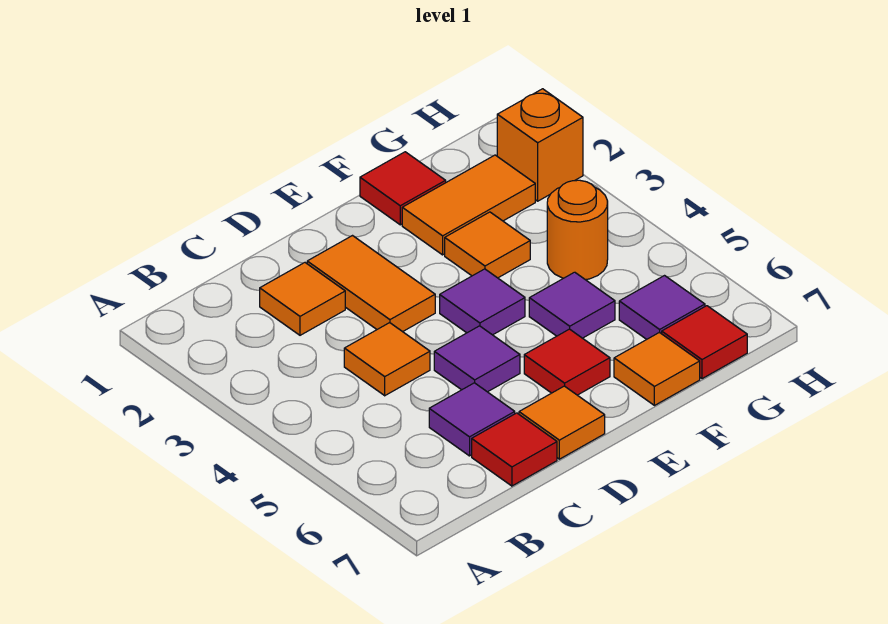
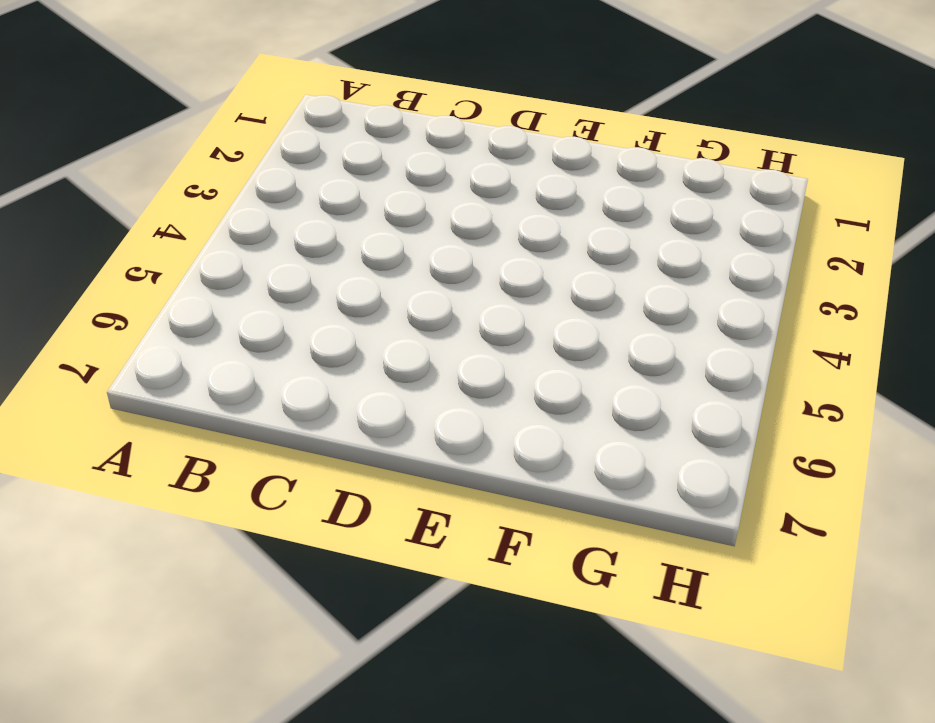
none -> orange 1x1 tile [260,263,345,335]
none -> orange 1x1 tile [344,323,430,396]
none -> purple 1x1 tile [429,383,515,456]

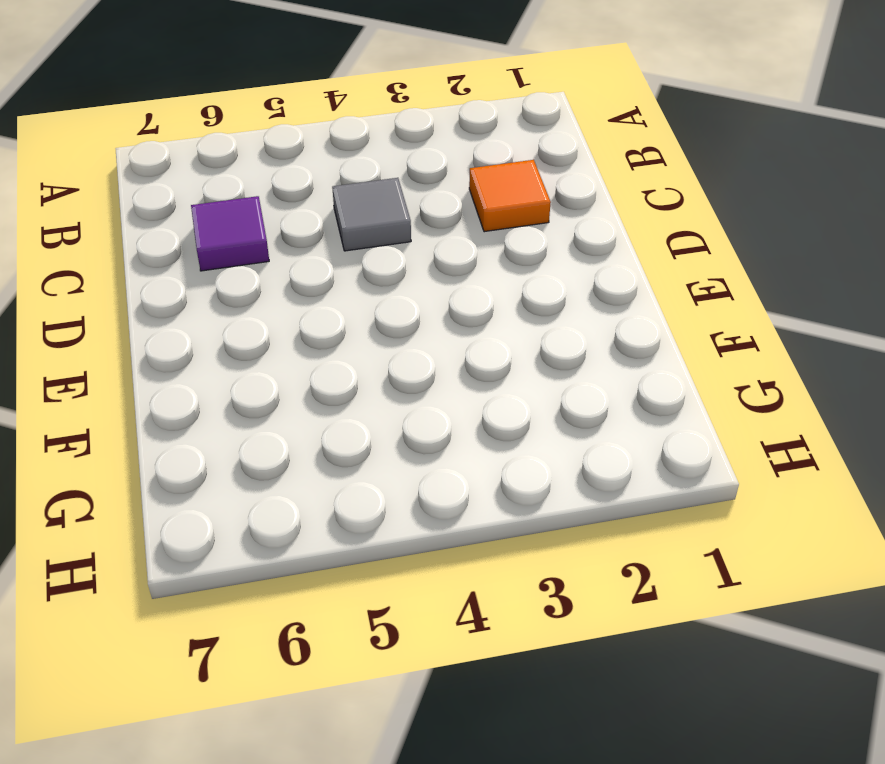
grey 1x1 tile [332,178,411,251] -> orange 1x1 tile [344,323,430,396]
none -> red 1x1 tile [472,413,557,486]
none -> orange 1x2 tile [307,236,435,332]
none -> purple 1x1 tile [434,326,520,392]

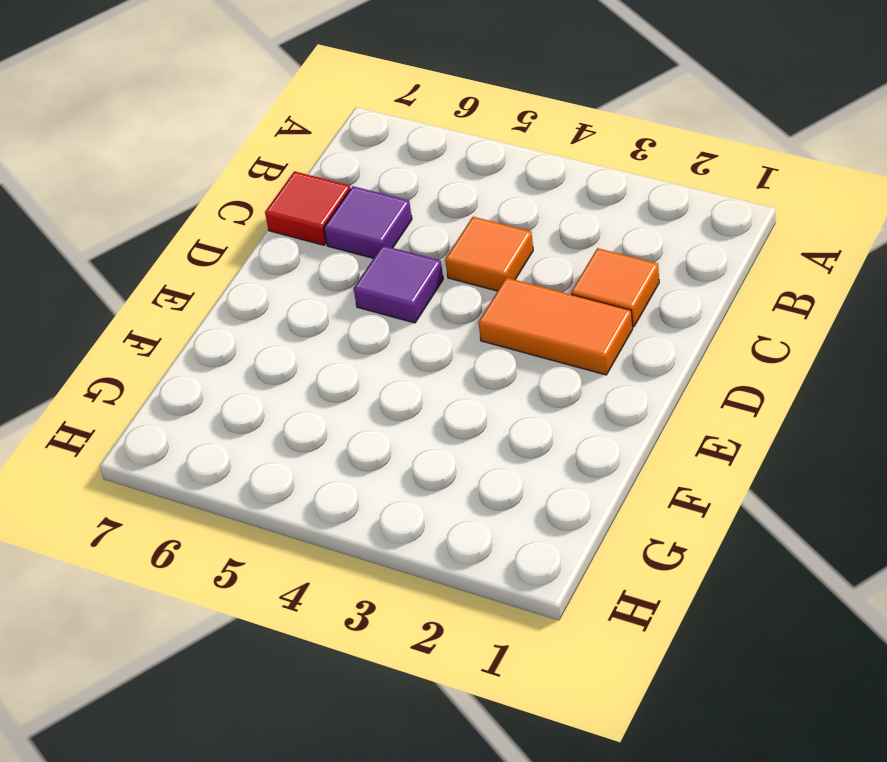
none -> orange 1x1 tile [519,386,605,459]
none -> purple 1x1 tile [440,269,525,335]
none -> red 1x1 tile [524,329,610,395]

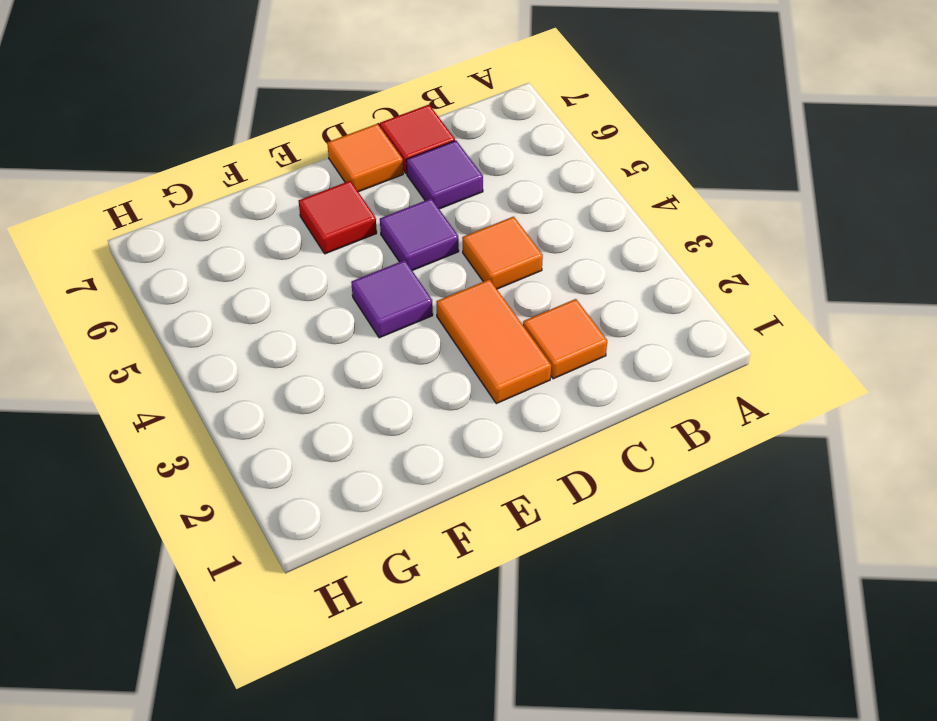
none -> red 1x1 tile [360,152,446,225]
none -> orange 1x2 tile [402,155,535,255]
none -> orange 1x1 tile [445,212,530,278]

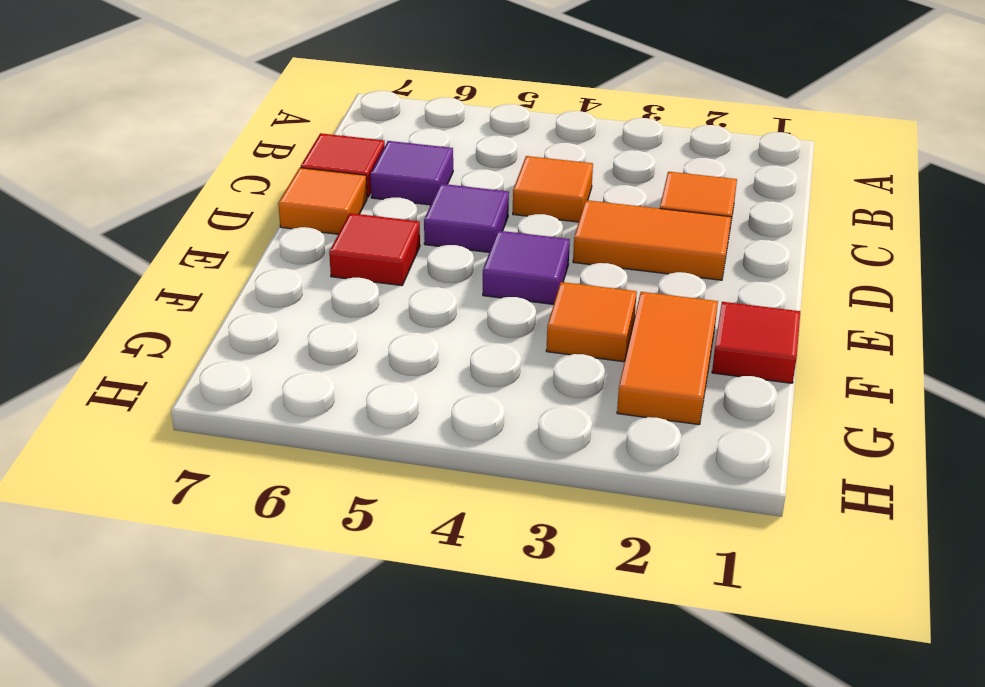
none -> purple 1x1 tile [529,272,615,338]
none -> orange 1x1 tile [614,332,700,405]
none -> orange 1x1 round brick [547,180,608,280]

